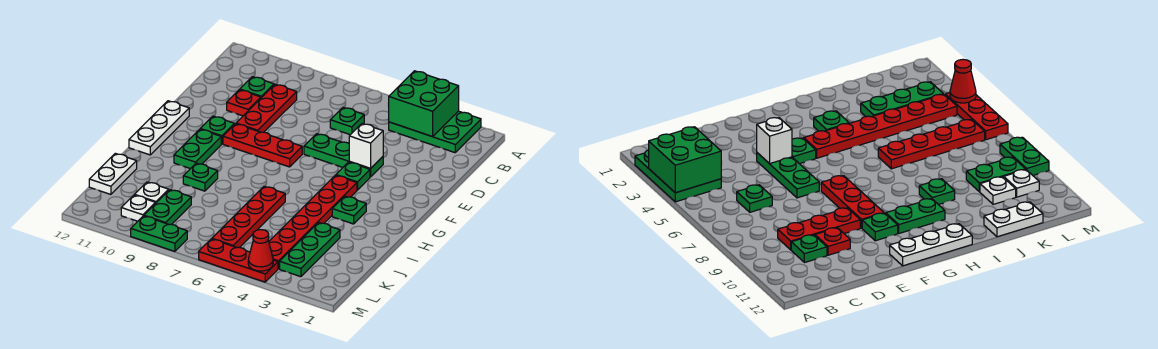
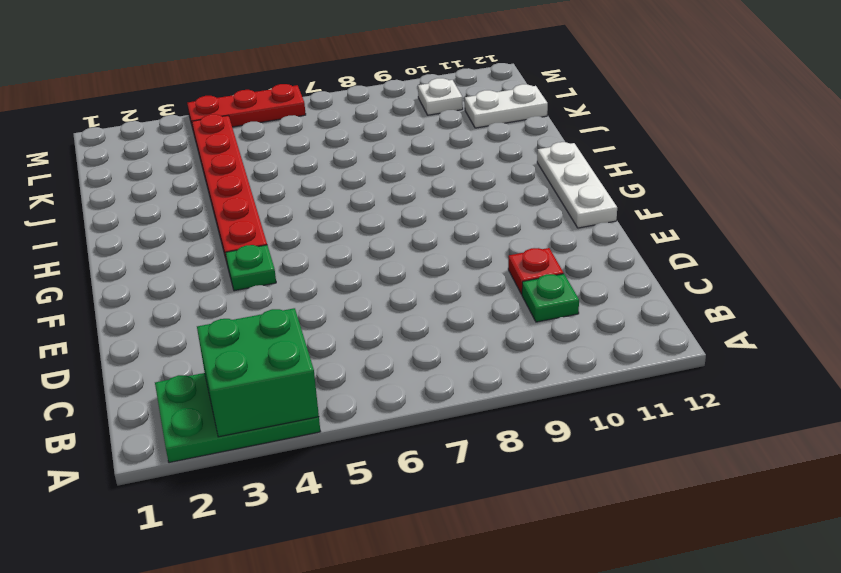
white 1x2 plate [465,84,548,128] -> white 1x2 plate turned to [89,153,137,194]
none -> green 1x1 plate [330,107,364,135]
none -> red 1x3 plate [236,84,297,132]
none -> green 1x3 plate [304,134,383,177]

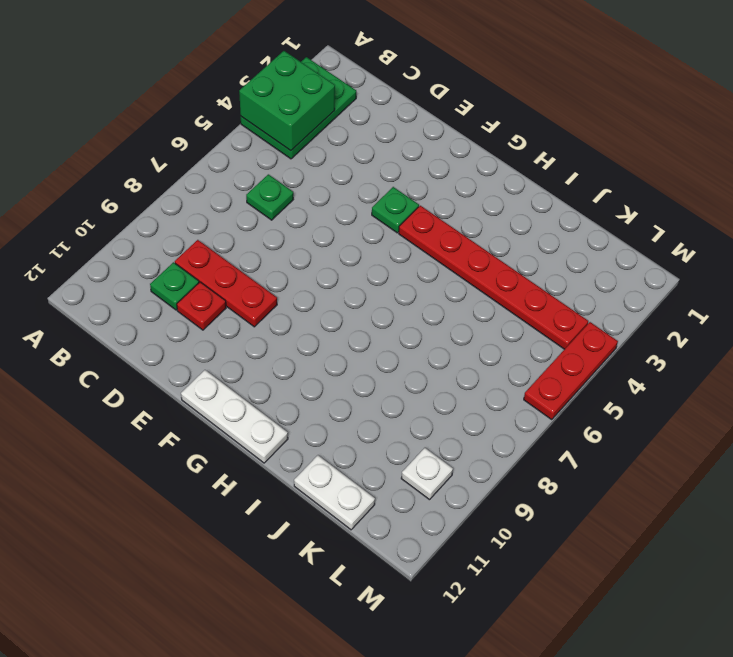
none -> green 1x3 plate [304,134,383,177]
none -> red 1x3 plate [223,124,302,167]
none -> green 1x1 plate [201,116,234,144]

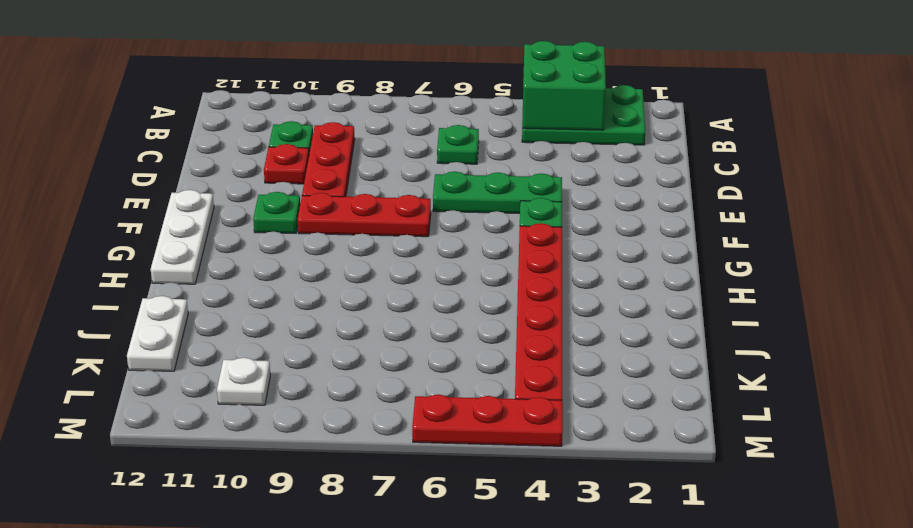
none -> green 1x2 plate [174,129,221,169]
none -> green 1x1 plate [332,196,366,224]
none -> red 1x4 plate [212,186,285,248]

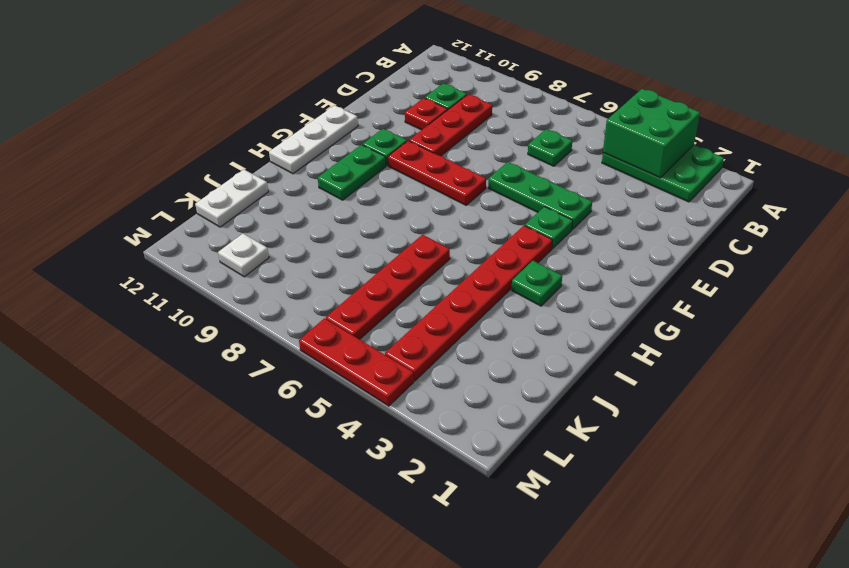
none -> green 1x1 plate [183,163,218,191]
none -> green 1x3 plate [280,223,340,277]
none -> green 1x2 plate [144,190,191,225]

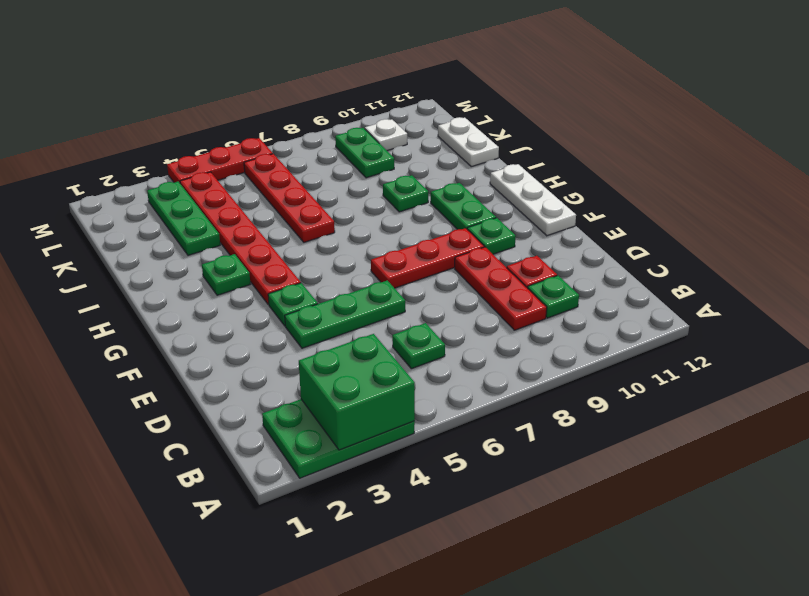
none -> white 1x1 plate [135,182,169,204]
none -> green 1x2 plate [131,216,187,251]
none -> white 1x1 brick [349,124,383,168]

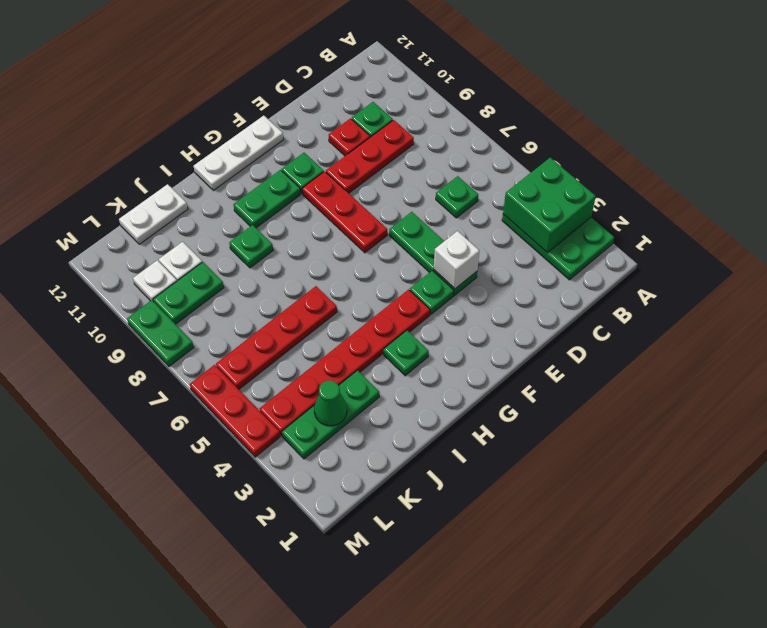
green 1x1 cone [314,381,347,426] -> none
none -> red 1x1 cone [248,230,273,271]

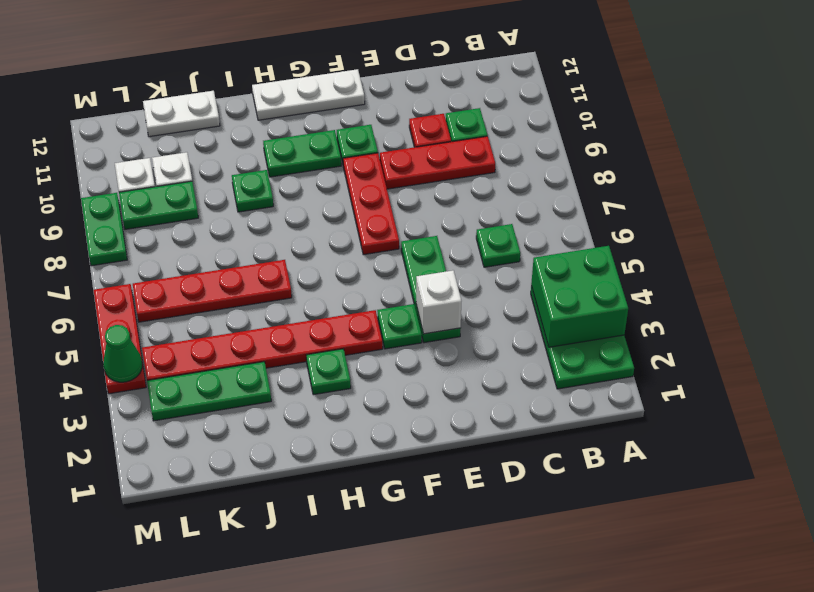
green 1x1 cone [103,325,142,382] -> red 1x1 cone [248,230,273,271]

